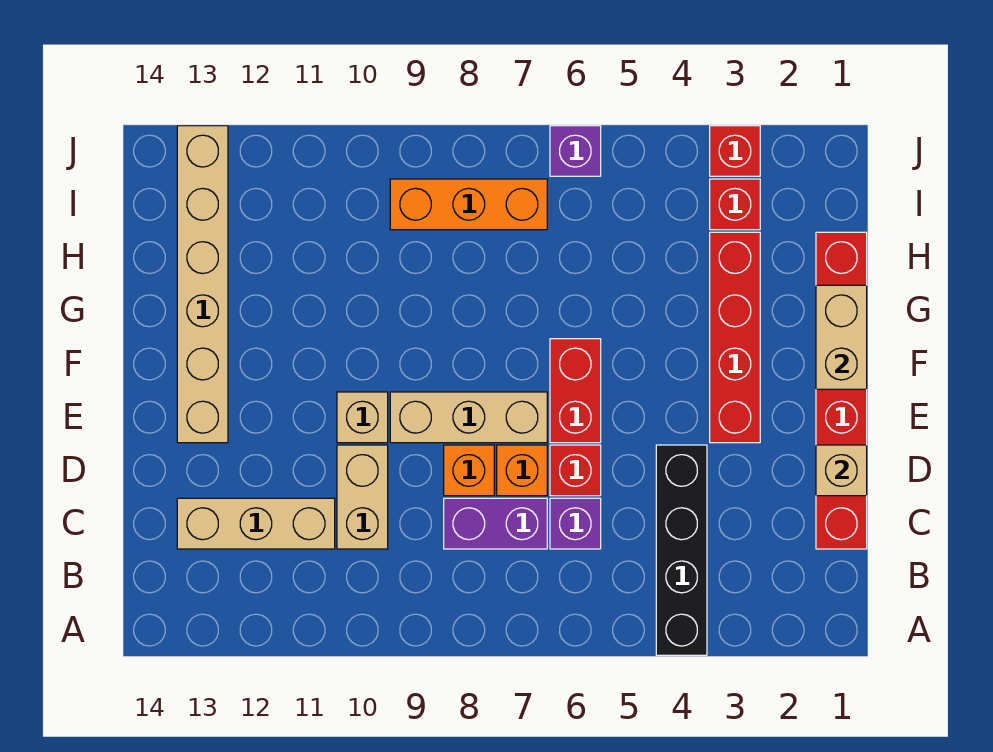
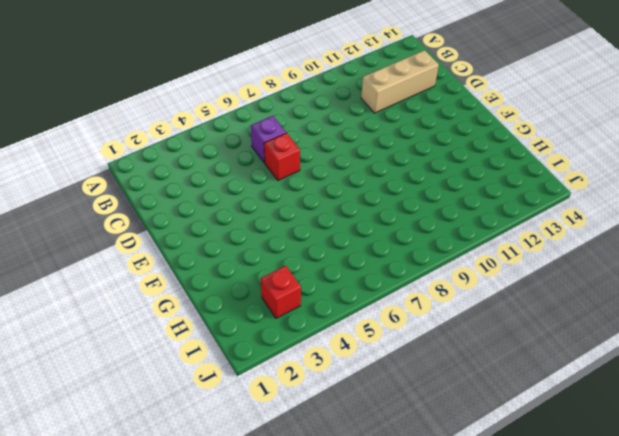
none -> black 1x4 brick [656,445,707,655]
none -> red 1x6 brick [816,232,867,549]
none -> purple 1x2 brick [444,498,547,549]

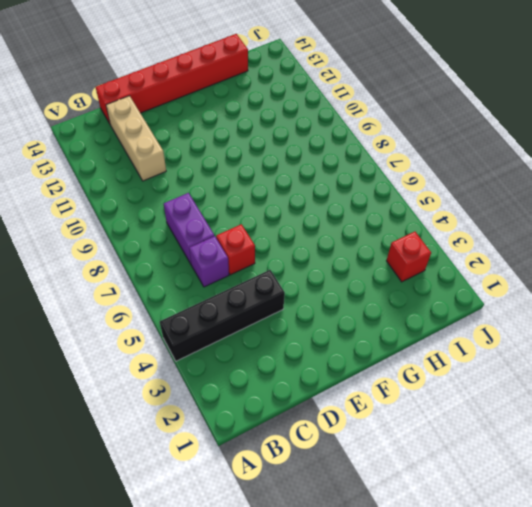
red 1x6 brick [96,34,248,124] -> red 1x6 brick moved to [816,232,867,549]
none -> tan 1x2 brick [337,445,388,549]
none -> orange 1x1 brick [497,445,547,496]
none -> orange 1x1 brick [444,445,494,496]

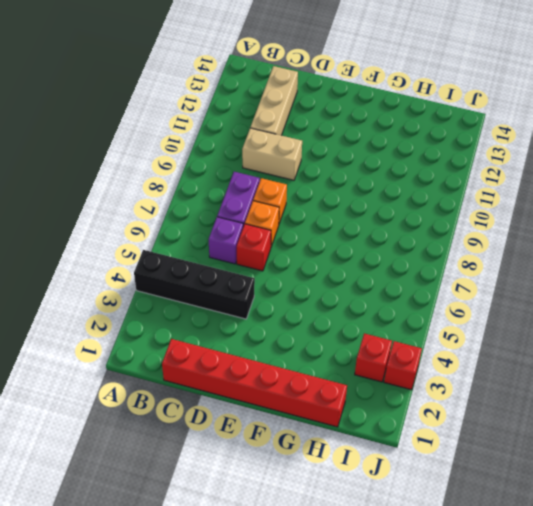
none -> red 1x4 brick [710,232,760,443]
none -> red 1x2 brick [550,339,601,443]
none -> tan 1x3 brick [390,392,547,443]

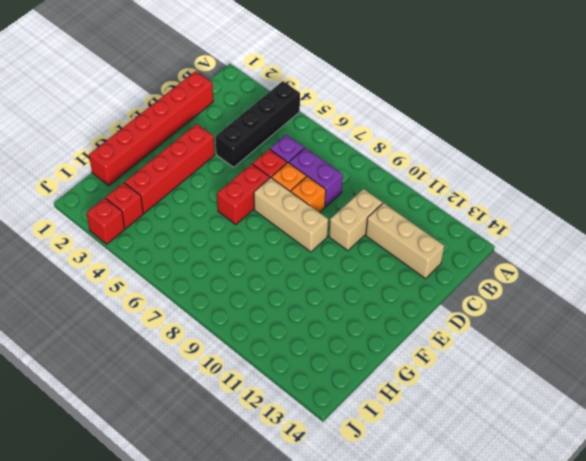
none -> tan 1x1 brick [337,392,388,443]
none -> tan 1x6 brick [177,126,228,443]
none -> orange 1x3 brick [390,179,547,230]

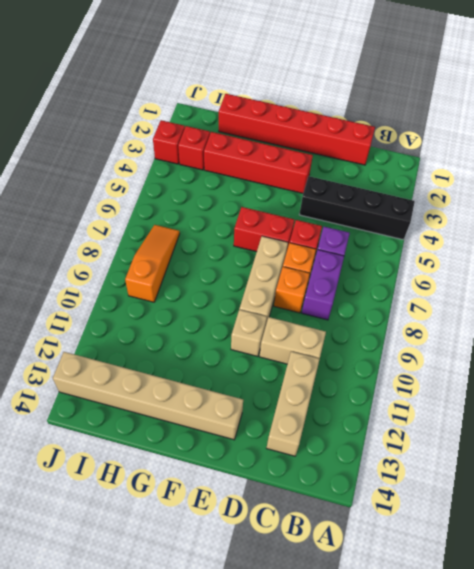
orange 1x3 slope [125,225,180,302] -> orange 1x3 brick [390,179,547,230]
none -> purple 1x1 brick [550,126,601,176]
none -> tan 1x1 brick [816,445,867,496]
none -> tan 1x2 brick [816,285,867,389]

